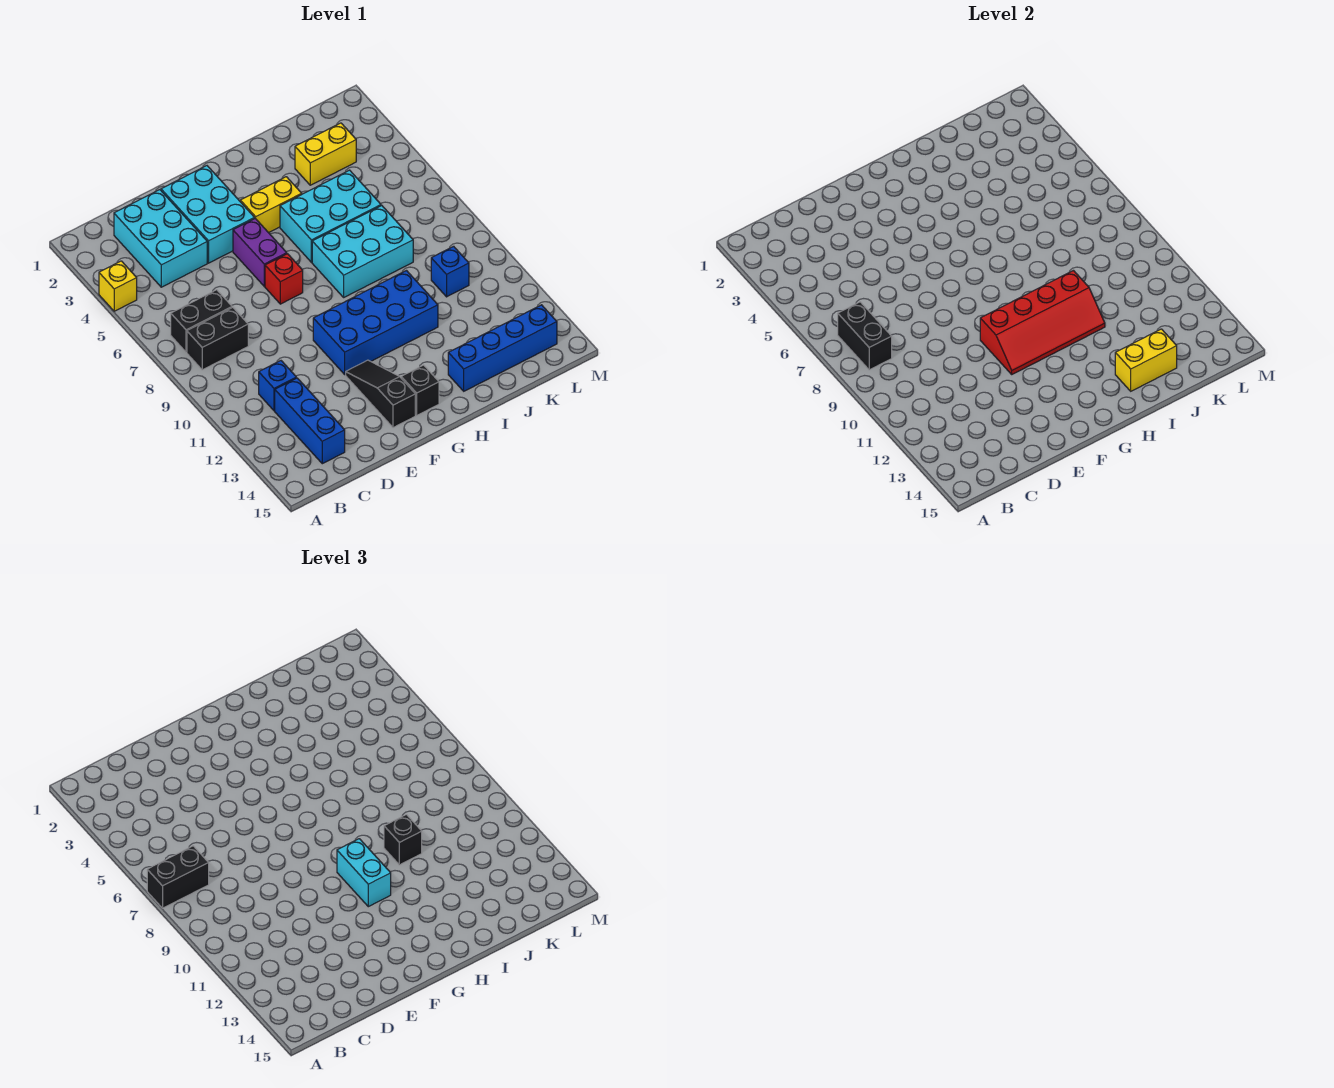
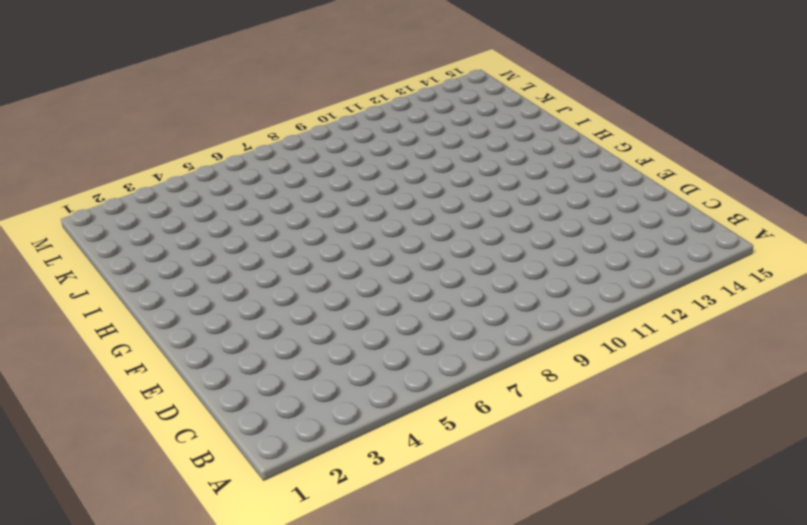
none -> yellow 1x1 brick [99,261,137,311]
none -> black 1x2 brick [171,290,232,352]
none -> black 1x2 brick [187,307,248,370]

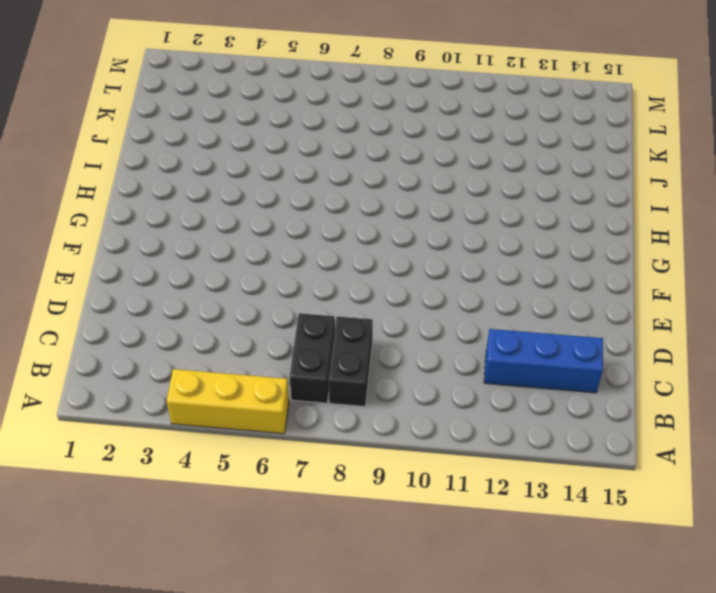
yellow 1x3 brick [167,369,289,434] -> yellow 1x1 brick [99,261,137,311]
none -> cyan 2x3 brick [114,190,207,287]
none -> blue 1x1 brick [259,361,296,411]
none -> cyan 2x3 brick [161,166,255,263]

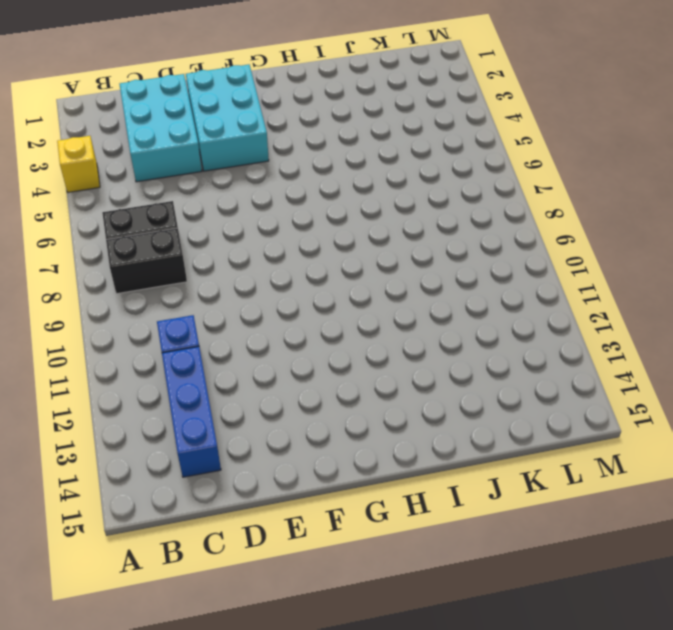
none -> purple 1x2 brick [233,218,287,286]
none -> red 1x1 brick [265,254,303,304]
none -> blue 2x4 brick [313,271,438,374]

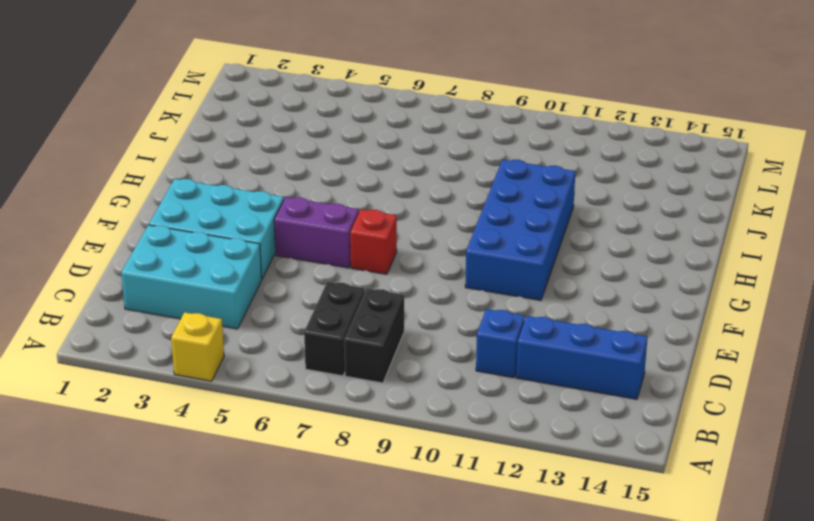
none -> black 1x3 slope [346,360,415,428]
none -> yellow 1x2 brick [240,177,302,233]
none -> black 1x1 brick [401,365,439,415]

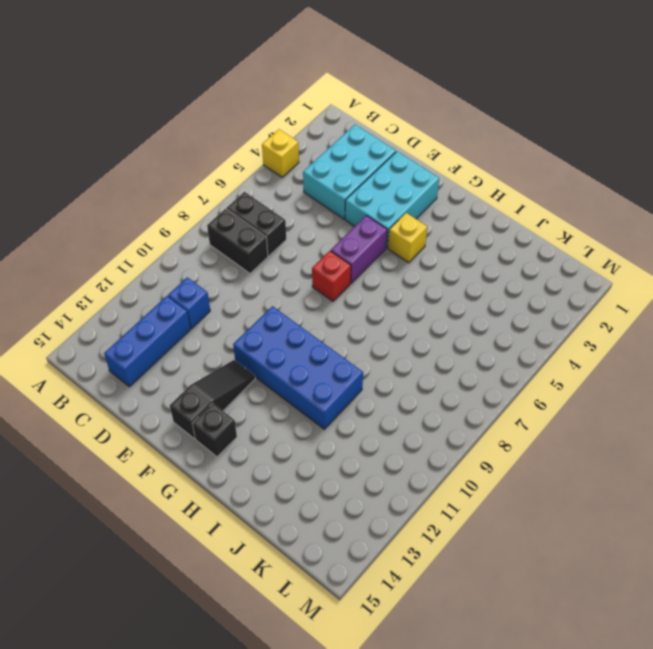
yellow 1x1 brick [388,213,427,263] -> yellow 1x2 brick [240,177,302,233]
none -> cyan 2x3 brick [280,170,381,262]
none -> cyan 2x3 brick [312,206,413,297]
none -> blue 1x4 brick [448,305,557,391]

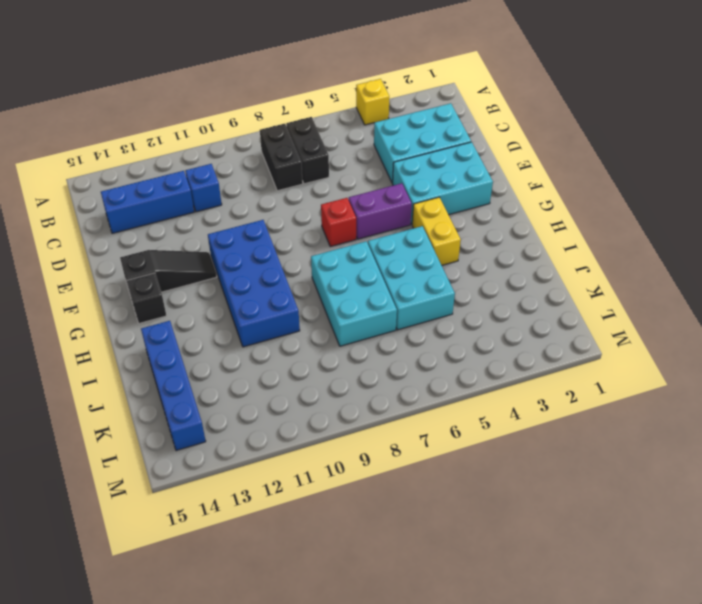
none -> yellow 1x2 brick [295,123,356,185]
none -> blue 1x1 brick [431,246,469,297]
none -> black 1x2 brick [838,302,892,370]

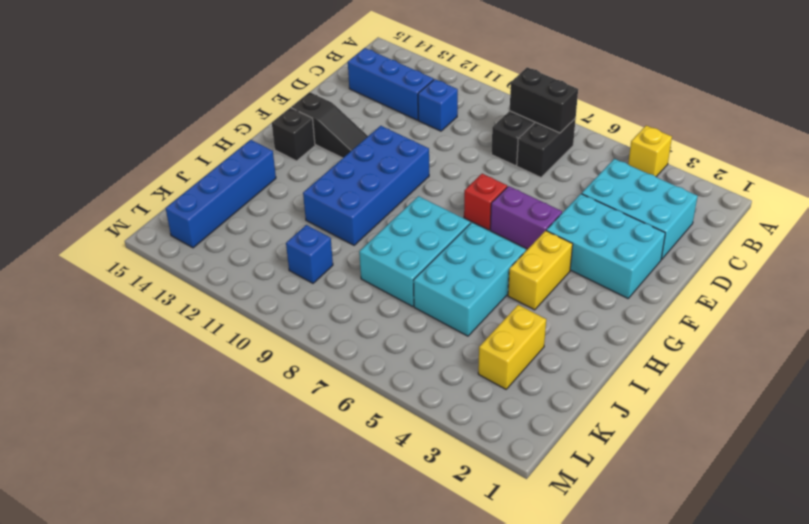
none -> red 2x4 slope [980,271,1105,374]
none -> yellow 1x2 brick [1115,329,1177,391]
none -> black 1x2 brick [147,846,209,908]

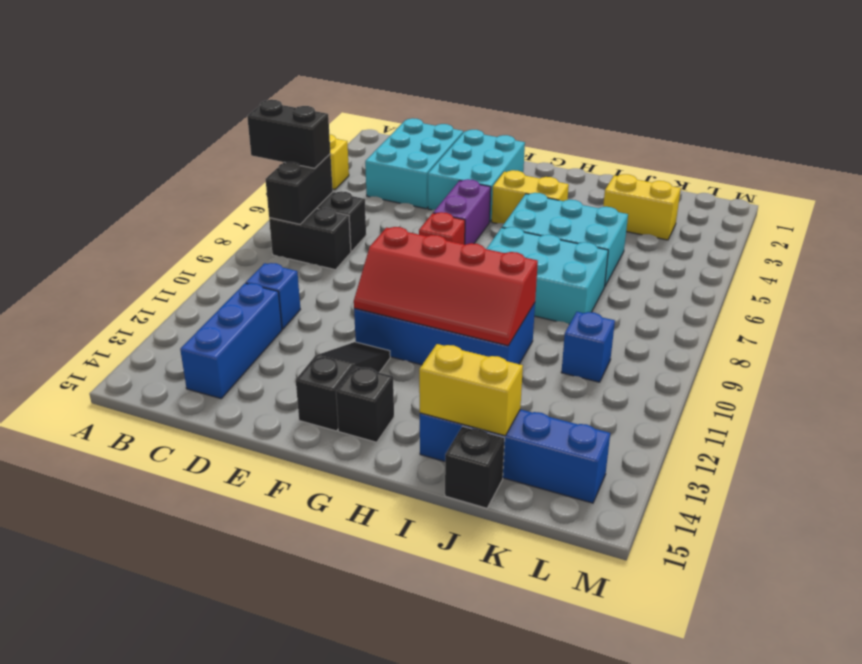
black 1x1 brick [445,426,505,508] -> black 1x1 brick moved to [384,815,422,865]
none -> cyan 1x2 brick [337,839,391,907]

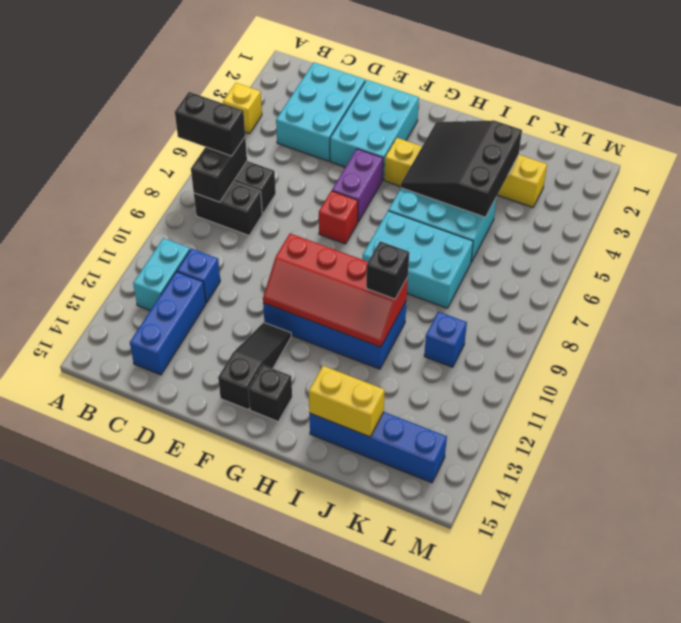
cyan 1x2 brick [133,238,190,310] -> cyan 1x2 brick moved to [337,839,391,907]
black 3x3 slope [401,120,522,217] -> none

